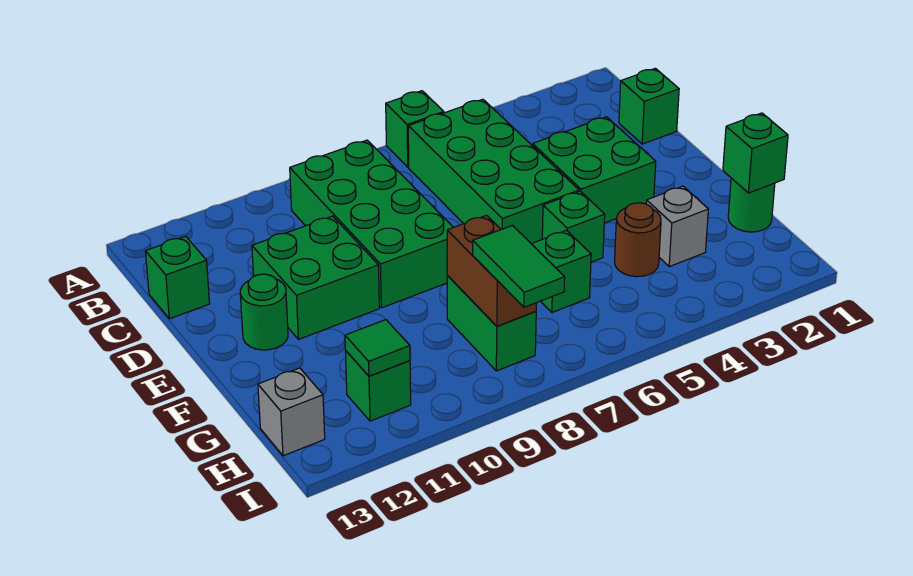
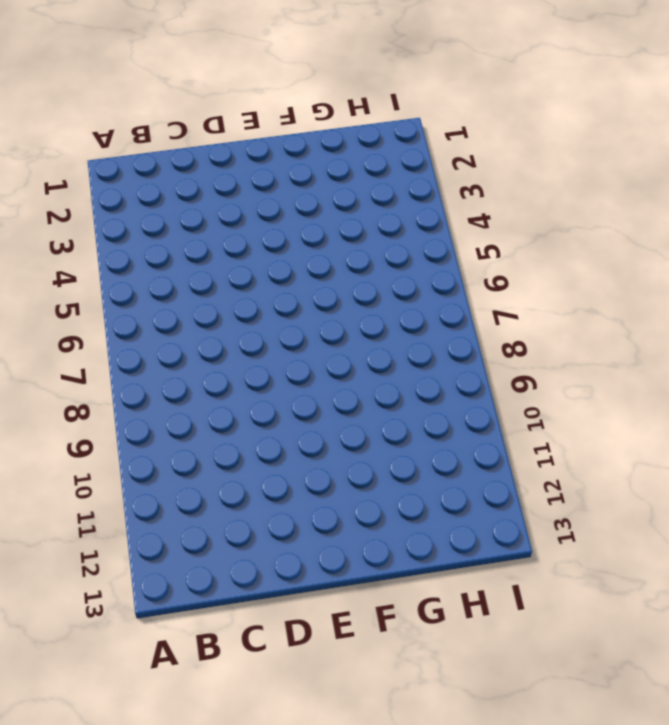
none -> green 1x1 brick [386,91,444,167]
none -> green 2x4 brick [408,99,579,244]
none -> green 2x4 brick [290,140,453,308]

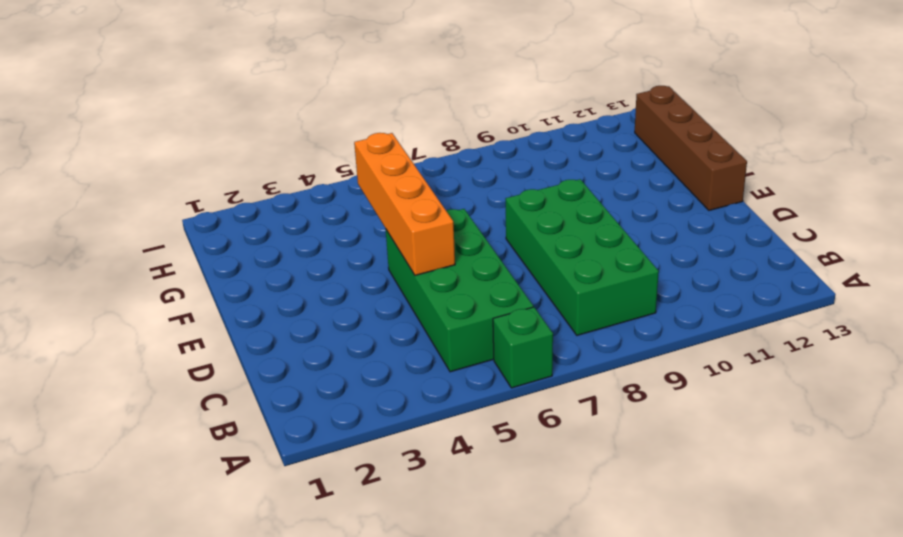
orange 1x4 brick [354,133,455,275] -> none
brown 1x4 brick [635,86,747,210] -> grey 1x1 brick [258,368,325,456]
none -> green 1x1 brick [619,68,679,144]
none -> green 1x1 brick [145,236,210,319]
none -> green 2x2 brick [533,117,656,223]

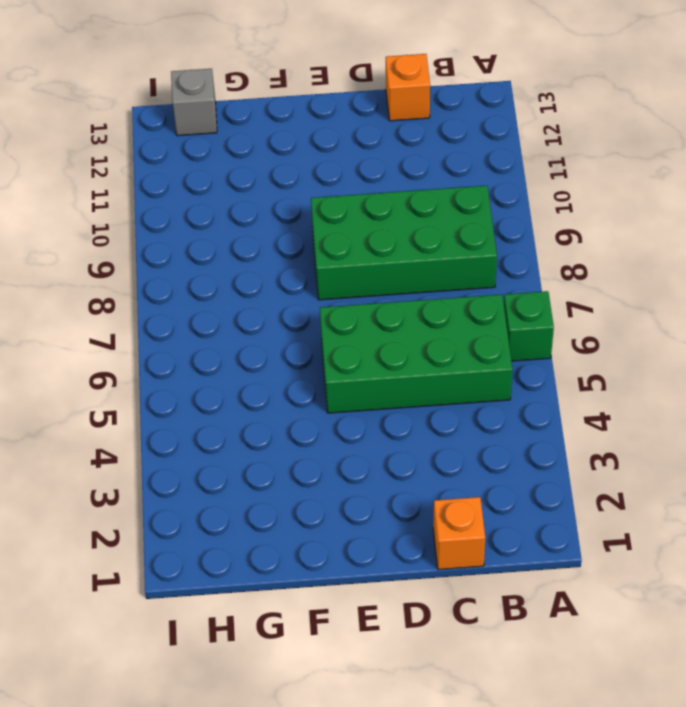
orange 1x1 brick [433,497,485,570] -> green 1x1 brick [619,68,679,144]
orange 1x1 brick [386,54,430,121] -> green 1x1 brick [145,236,210,319]
none -> green 2x2 brick [533,117,656,223]
none -> green 2x2 brick [252,216,379,339]
none -> green 1x1 round brick [240,274,288,350]

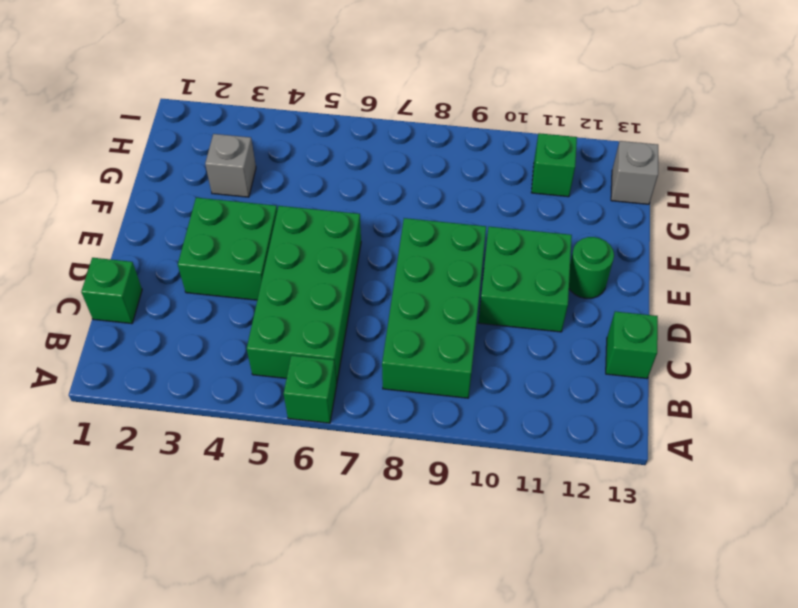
none -> green 1x1 brick [542,191,605,262]
none -> green 1x1 round brick [728,178,775,232]
none -> brown 1x1 round brick [615,203,661,277]

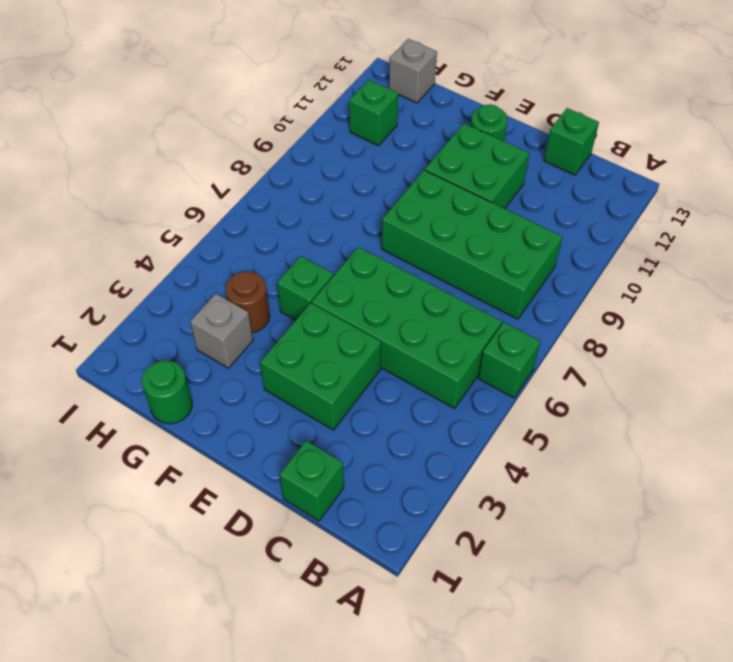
none -> green 1x1 brick [532,230,591,312]
none -> green 1x2 brick [447,276,536,371]
none -> green 1x1 brick [723,113,788,193]

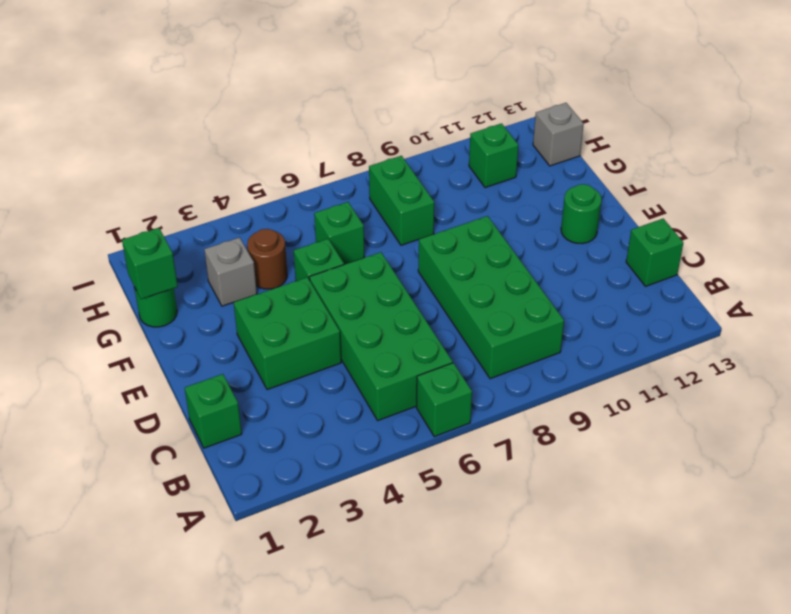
none -> green 2x2 brick [252,216,379,339]
none -> brown 1x2 brick [447,215,536,326]
none -> green 1x1 tile [345,320,410,376]

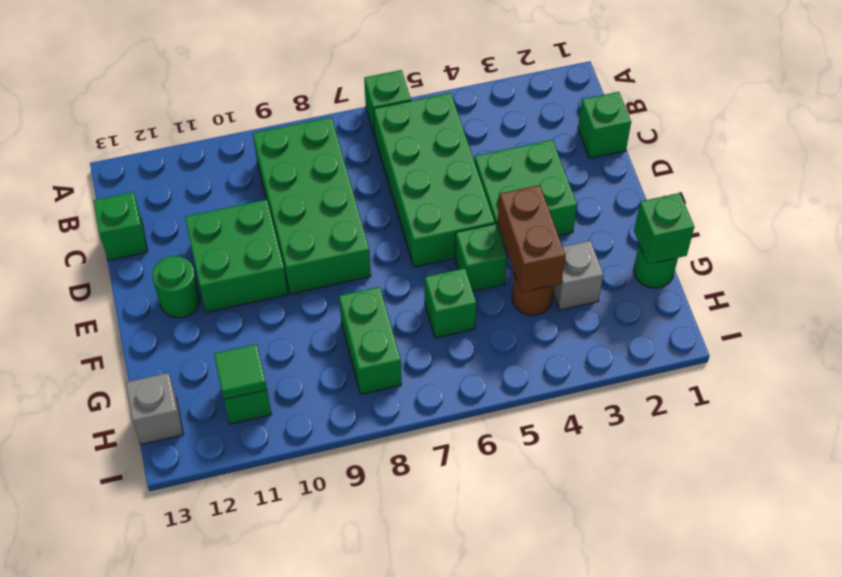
brown 1x2 brick [497,185,565,292] -> brown 1x2 brick moved to [447,215,536,326]
none -> green 1x2 tile [473,226,565,307]

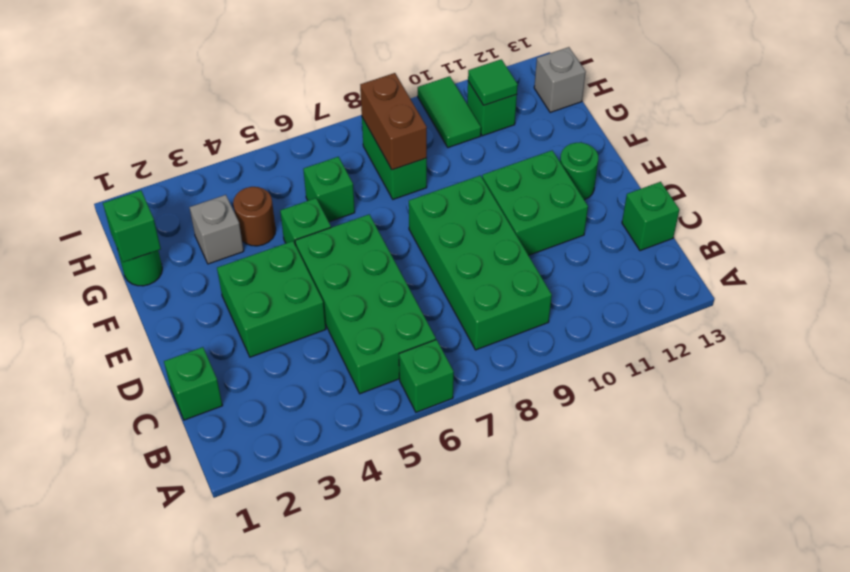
green 1x2 tile [418,76,481,148] -> green 1x2 tile moved to [473,226,565,307]

